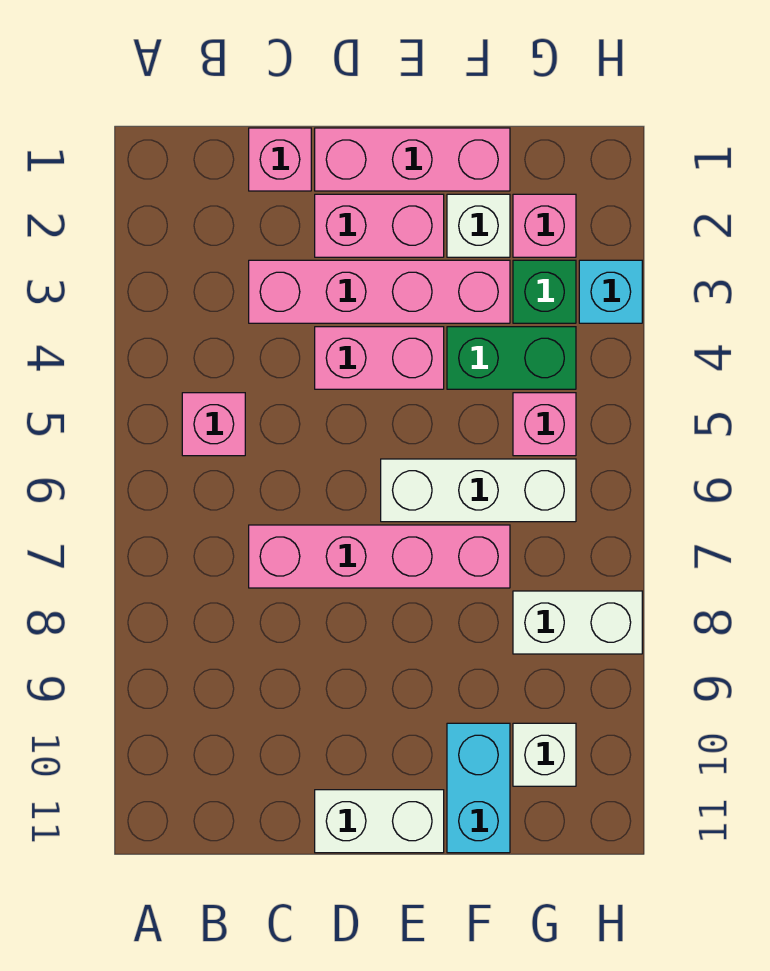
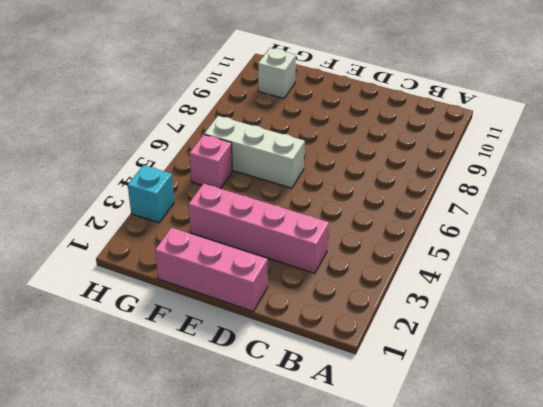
none -> pink 1x1 brick [182,393,245,456]
none -> pink 1x1 brick [249,128,311,191]
none -> pink 1x4 brick [249,525,510,588]

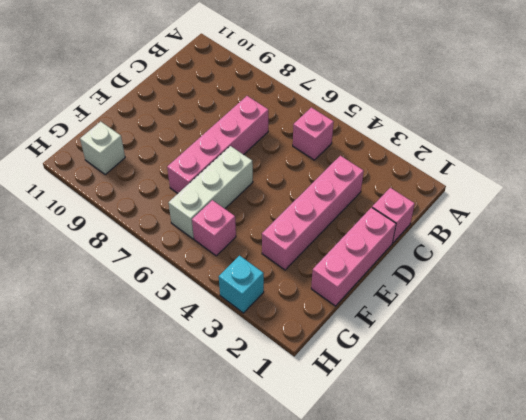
none -> pink 1x2 brick [315,194,444,257]
none -> pink 1x2 brick [315,327,444,389]
none -> white 1x2 brick [315,790,444,853]

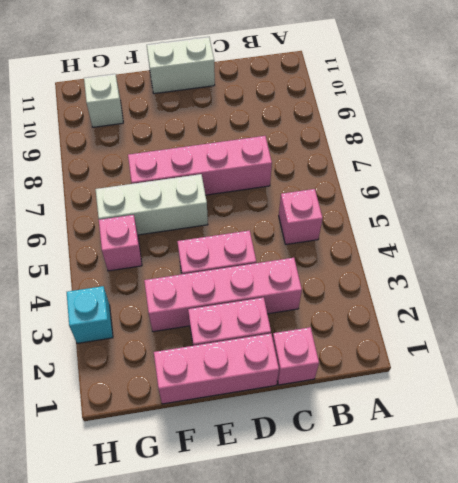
none -> white 1x1 brick [447,194,510,257]
none -> green 1x2 brick [447,327,576,389]
none -> cyan 1x2 brick [447,723,510,853]

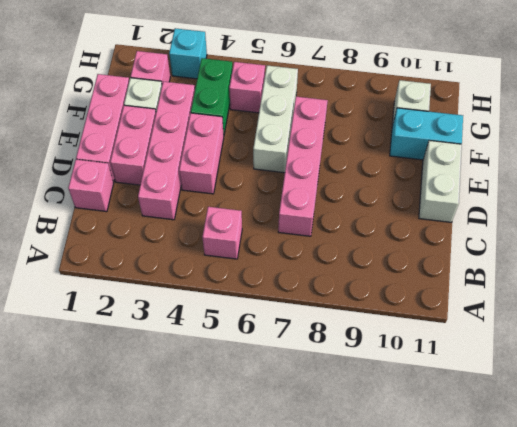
none -> green 1x1 brick [513,260,576,323]
none -> white 1x2 brick [513,591,642,654]

